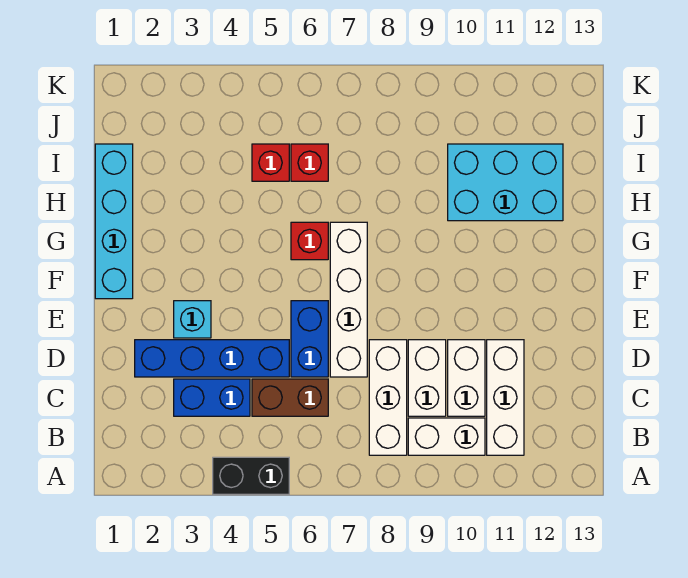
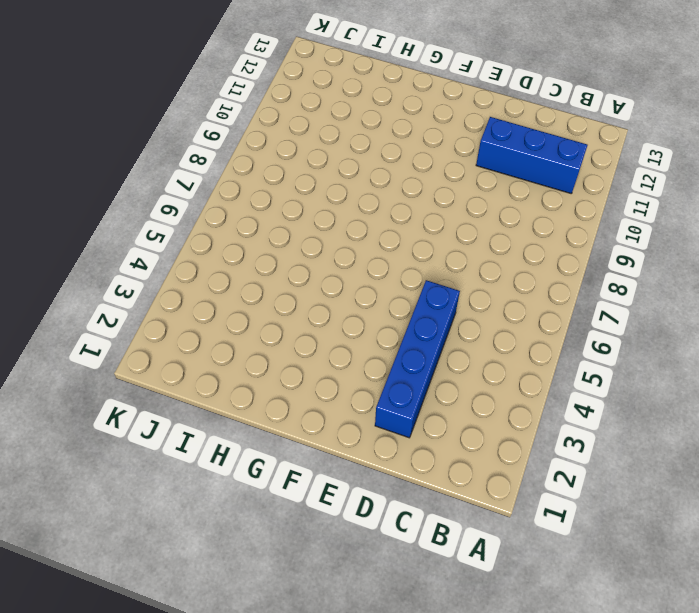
blue 1x3 brick [476,117,588,194] -> white 1x3 brick [487,340,524,455]
none -> black 1x2 brick [213,457,289,494]
none -> white 1x3 brick [369,340,407,455]
none -> white 1x2 brick [408,418,485,455]

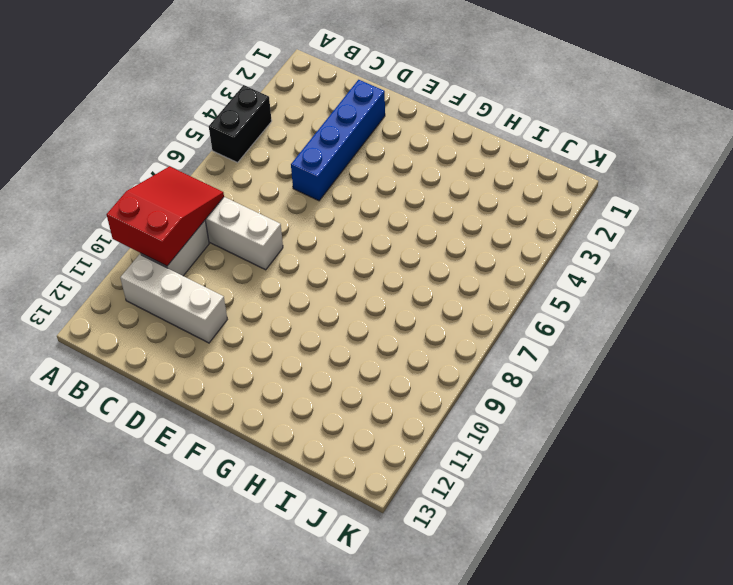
red 2x3 slope [107,166,224,266] -> none
none -> blue 1x2 brick [174,379,250,416]
none -> brown 1x2 brick [252,379,328,416]
none -> white 1x2 brick [408,340,446,416]

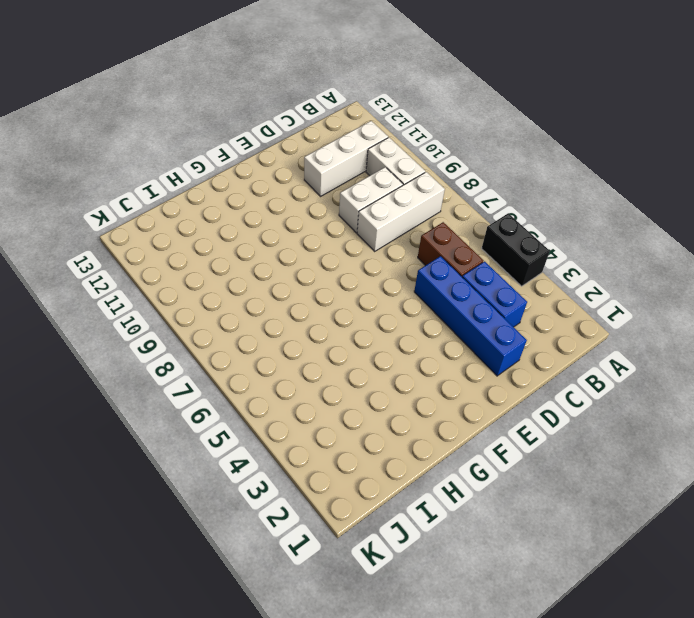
none -> white 1x2 brick [448,340,485,416]
none -> blue 1x2 brick [291,301,328,377]
none -> white 1x4 brick [330,222,367,377]

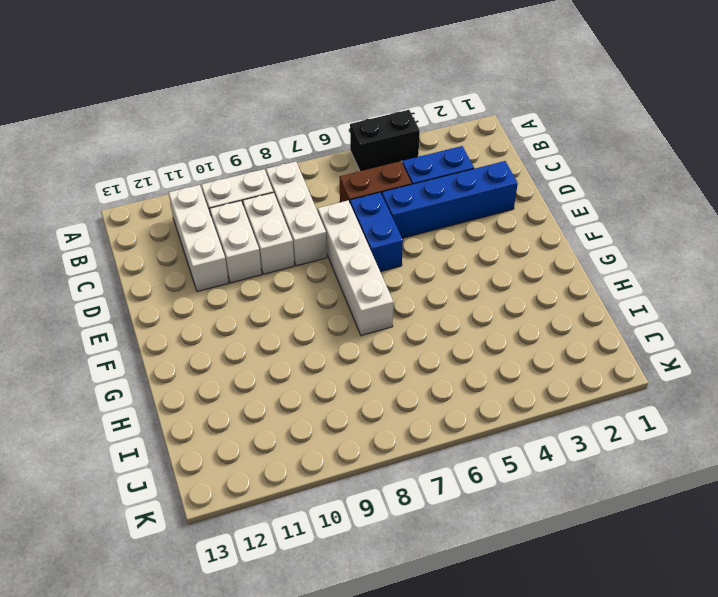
none -> cyan 1x1 brick [174,301,211,338]
none -> cyan 1x4 brick [95,144,133,299]
none -> red 1x1 brick [291,222,328,260]

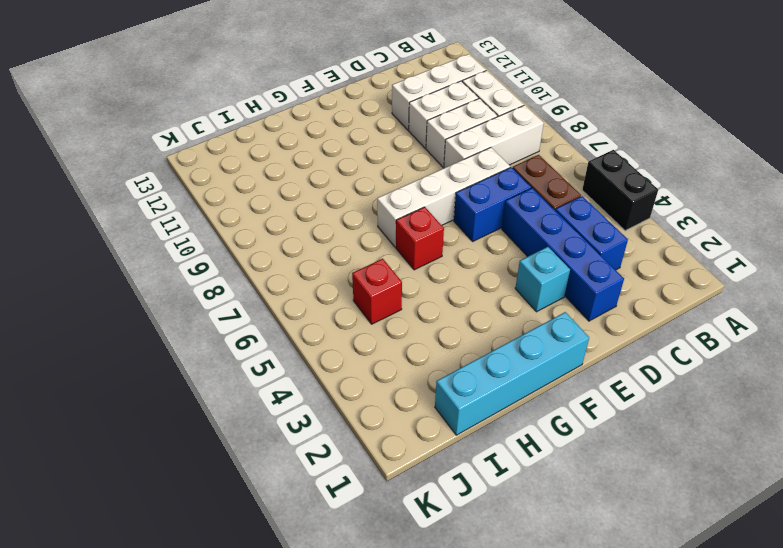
none -> cyan 2x3 brick [448,144,563,221]
none -> red 1x1 brick [291,144,328,181]

